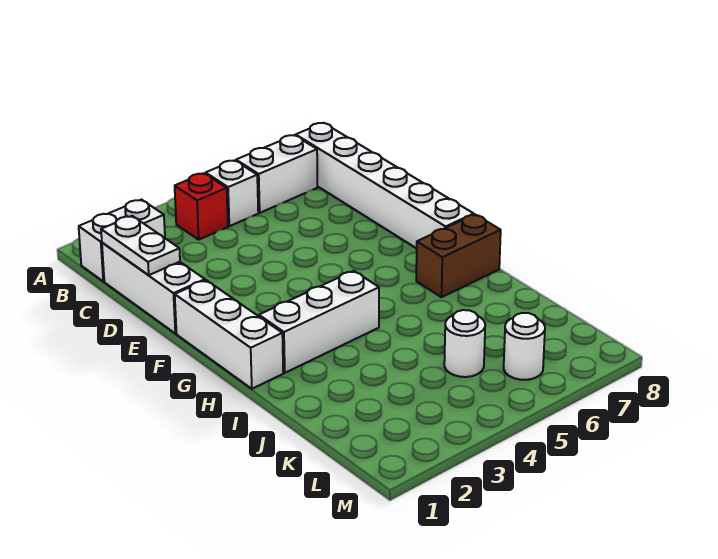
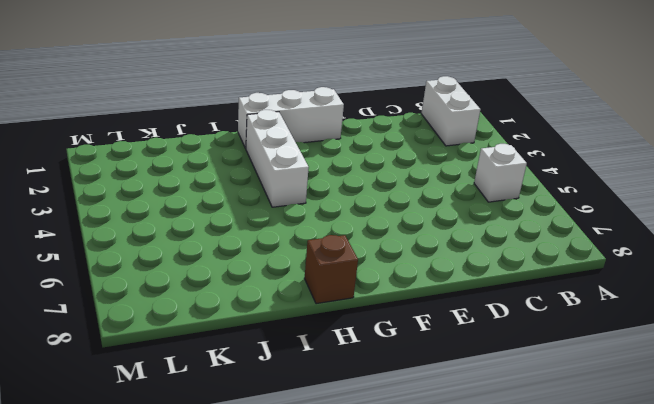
brown 1x1 brick [304,235,358,304] -> brown 1x2 brick [416,215,501,297]
none -> red 1x1 brick [175,173,228,240]
none -> white 1x2 brick [236,135,317,213]
none -> white 1x6 brick [296,123,474,248]

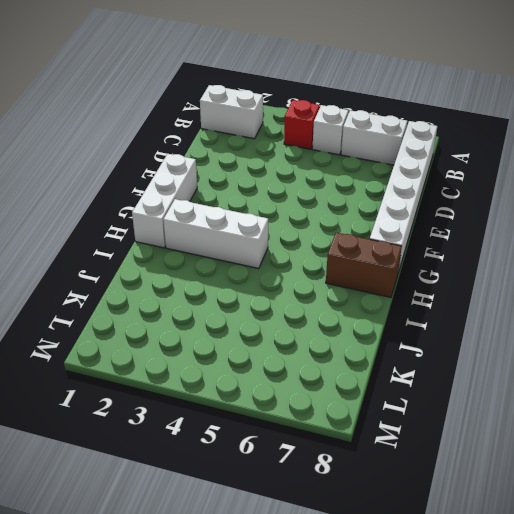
none -> white 1x3 brick [102,243,205,334]
none -> white 1x1 round brick [444,310,485,377]
none -> white 1x1 round brick [504,313,545,380]

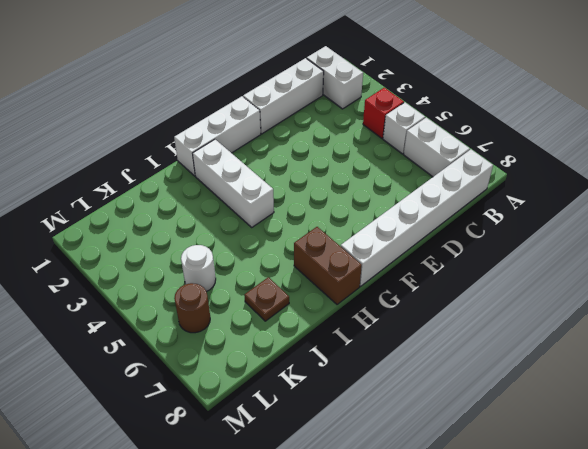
brown 1x1 plate [244,277,289,321] -> none
brown 1x1 round brick [174,283,210,333] -> white 1x1 round brick [504,313,545,380]
none -> white 1x2 plate [101,216,180,275]

